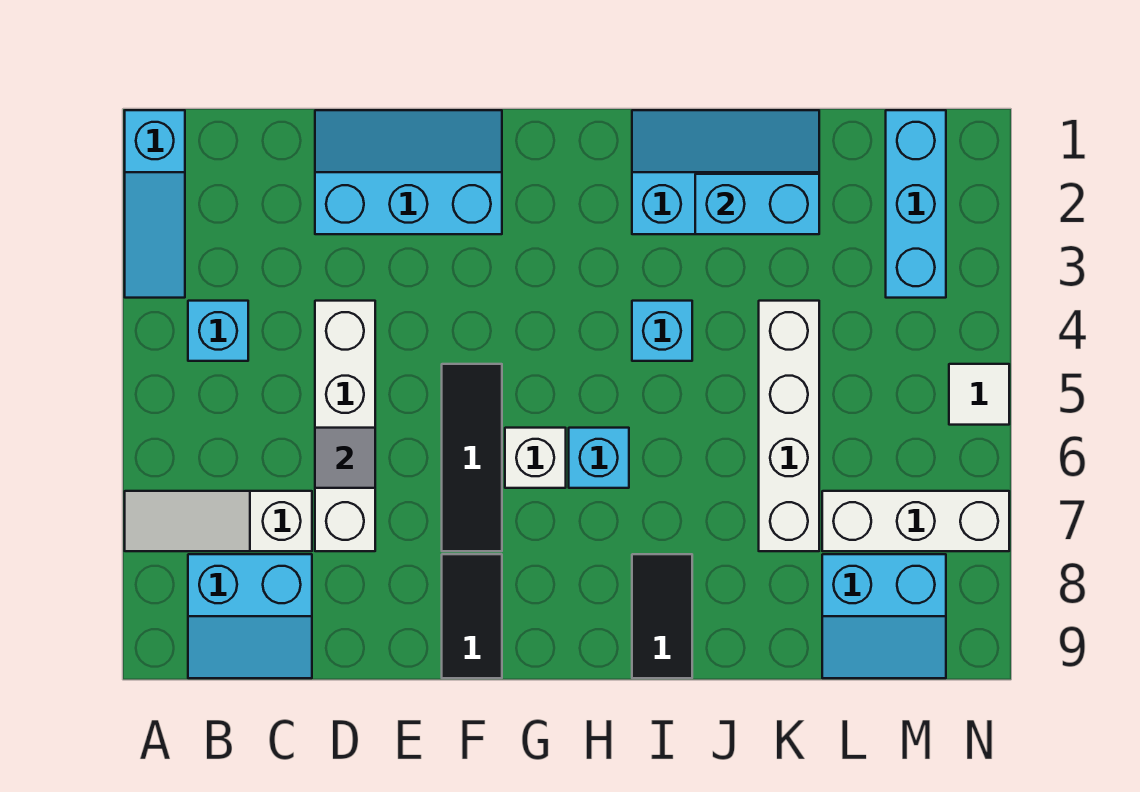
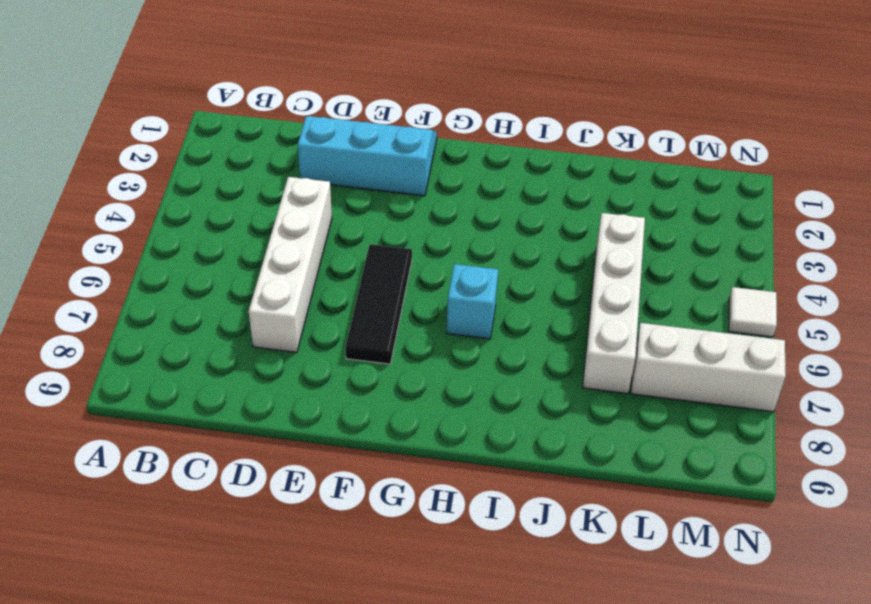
none -> cyan 1x3 slope [125,110,185,298]
none -> white 1x3 slope [125,491,312,551]
none -> cyan 1x1 brick [188,301,248,361]

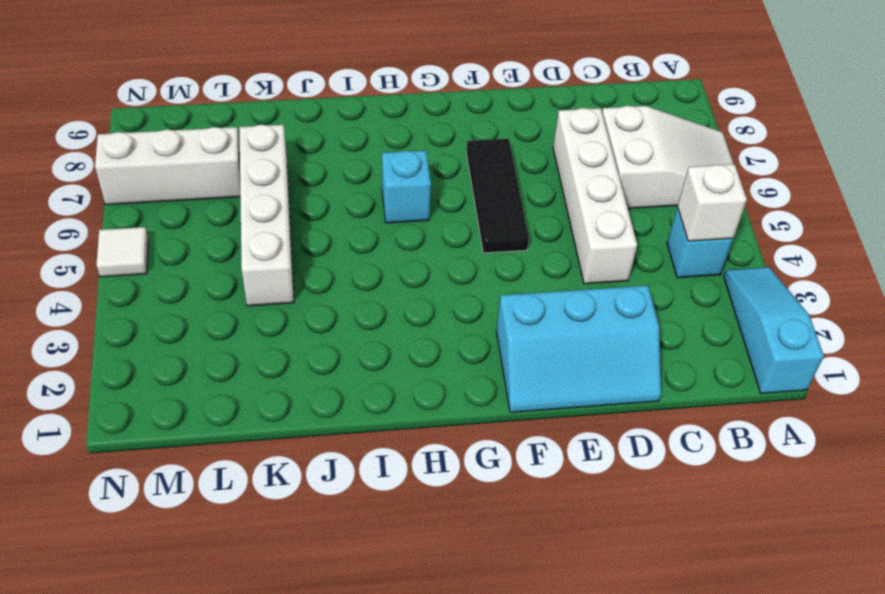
white 2x3 slope [602,106,734,209] -> white 1x3 slope [125,491,312,551]
white 1x1 brick [678,164,747,241] -> white 1x1 brick moved to [505,428,566,488]
none -> cyan 2x2 slope [188,554,312,678]
none -> black 1x2 tile [442,554,502,678]
none -> cyan 2x3 slope [632,110,819,234]

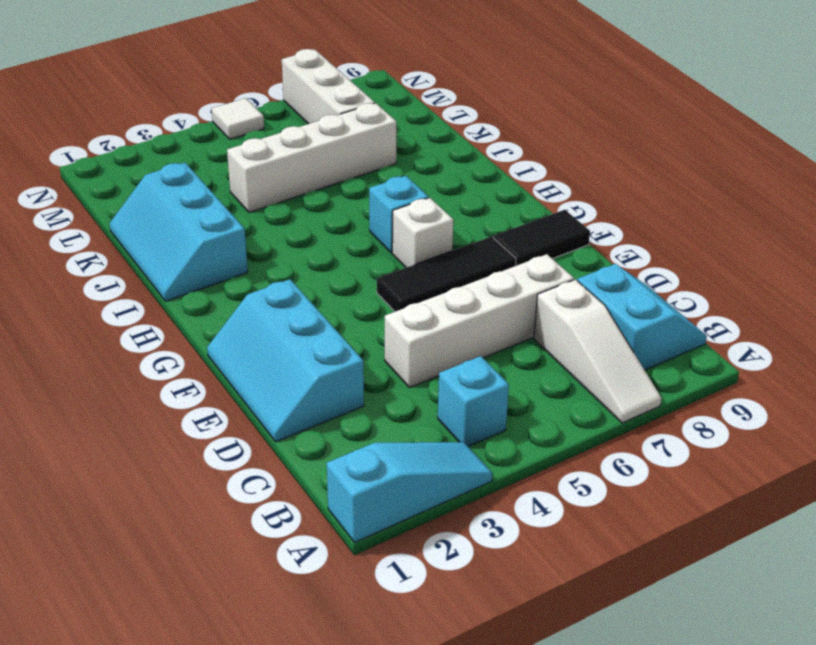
none -> cyan 1x1 brick [632,301,692,361]
none -> black 1x2 tile [632,554,692,678]
none -> cyan 2x2 slope [822,554,946,678]

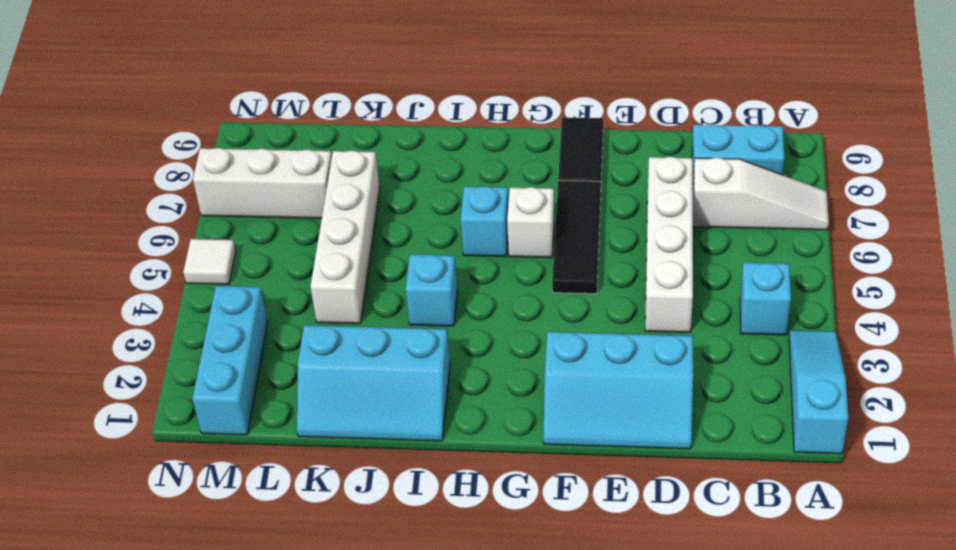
none -> black 1x2 tile [632,554,692,678]
none -> cyan 2x2 slope [822,554,946,678]
none -> grey 1x1 tile [315,428,375,488]

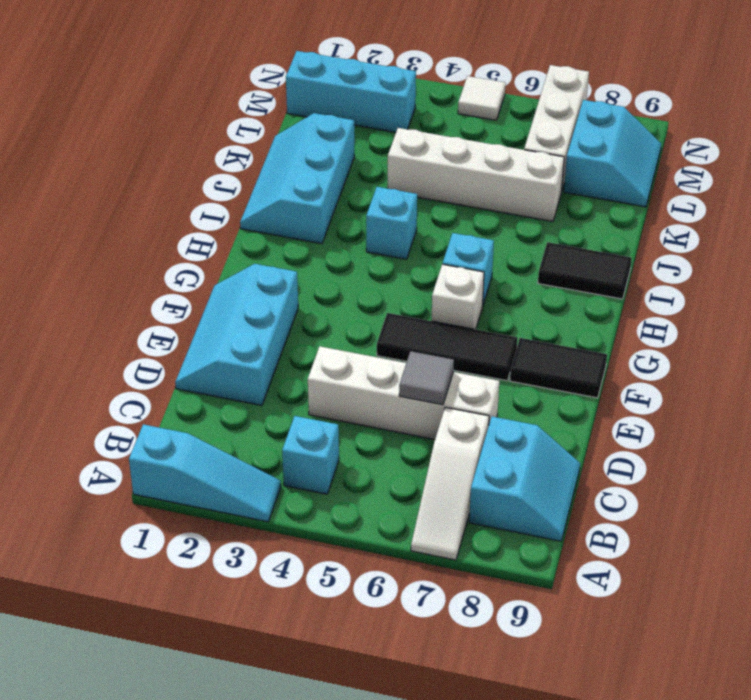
none -> cyan 1x2 brick [695,174,819,234]

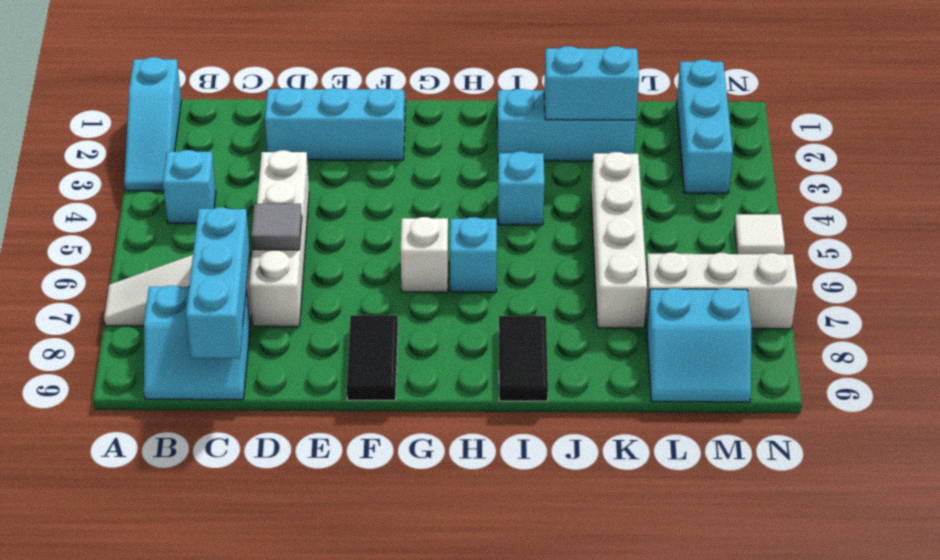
cyan 1x3 brick [186,207,250,358] -> none
none -> black 1x3 tile [442,364,502,551]

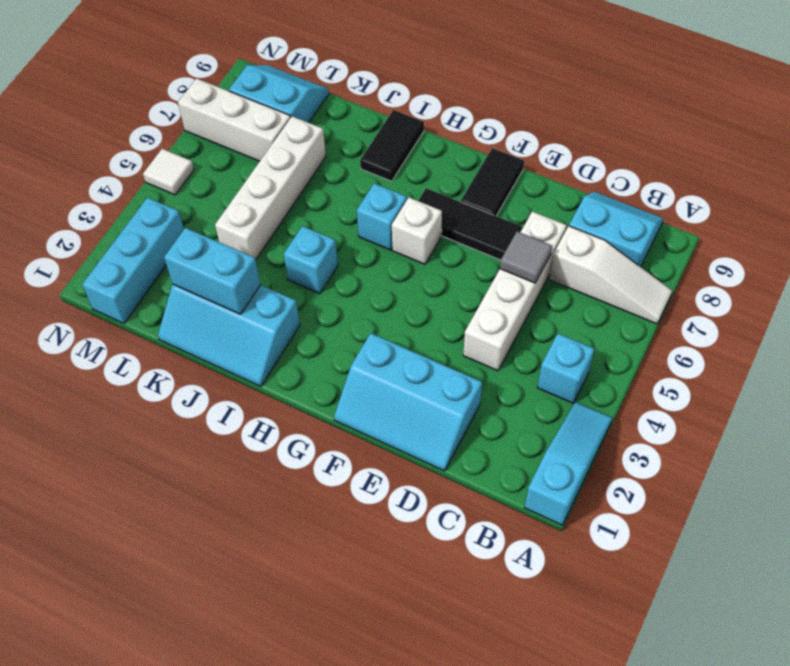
black 1x3 tile [418,188,523,260] -> black 1x3 tile turned to [442,364,502,551]

